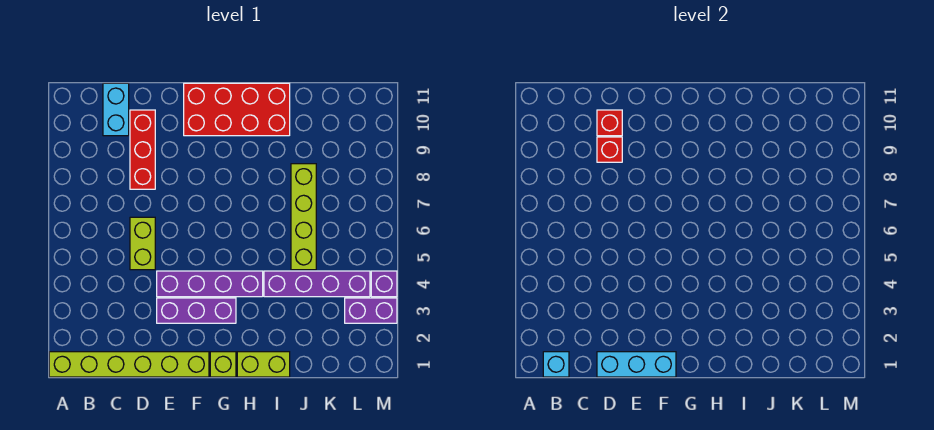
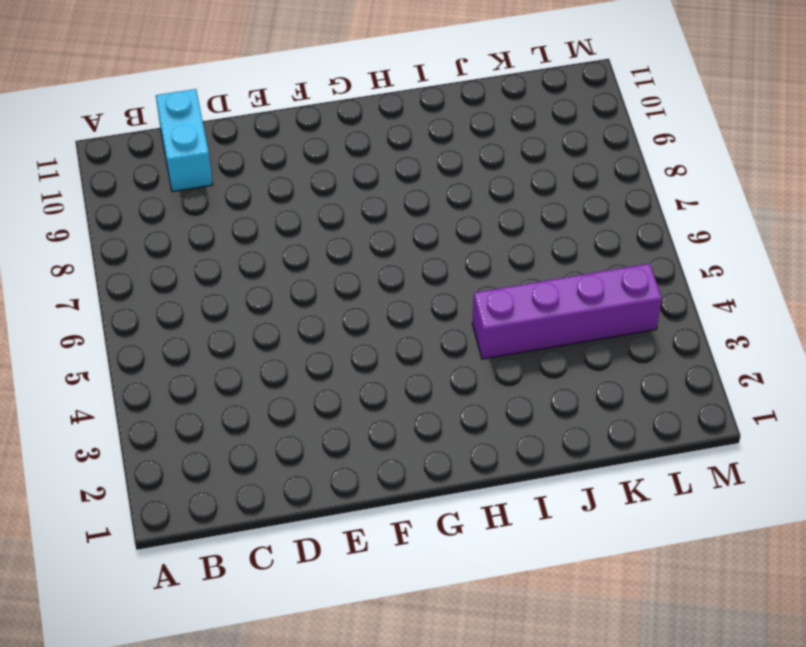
none -> lime 1x6 brick [49,352,209,377]
none -> lime 1x2 brick [130,217,155,270]
none -> red 1x3 brick [130,110,155,189]

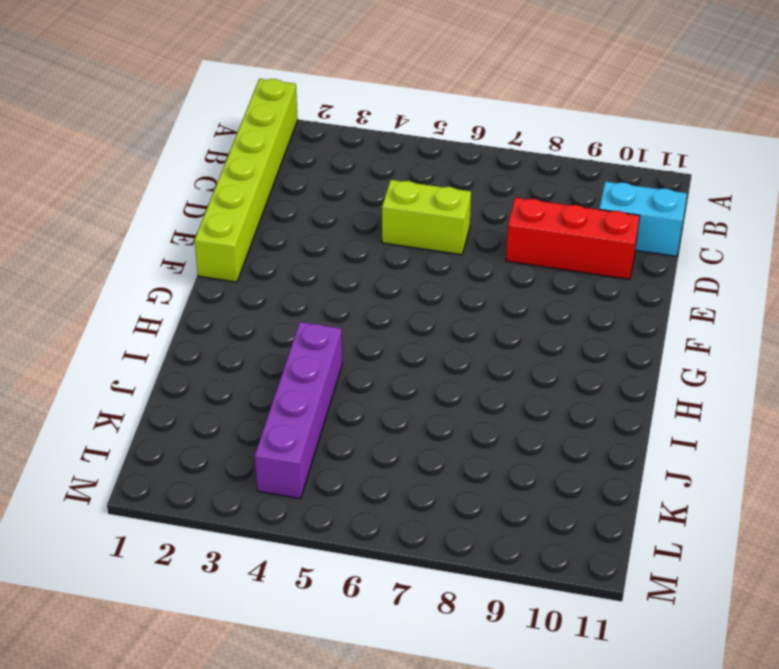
none -> purple 1x3 brick [157,298,236,323]
none -> purple 1x4 brick [157,271,263,297]
none -> red 2x4 brick [184,83,290,136]

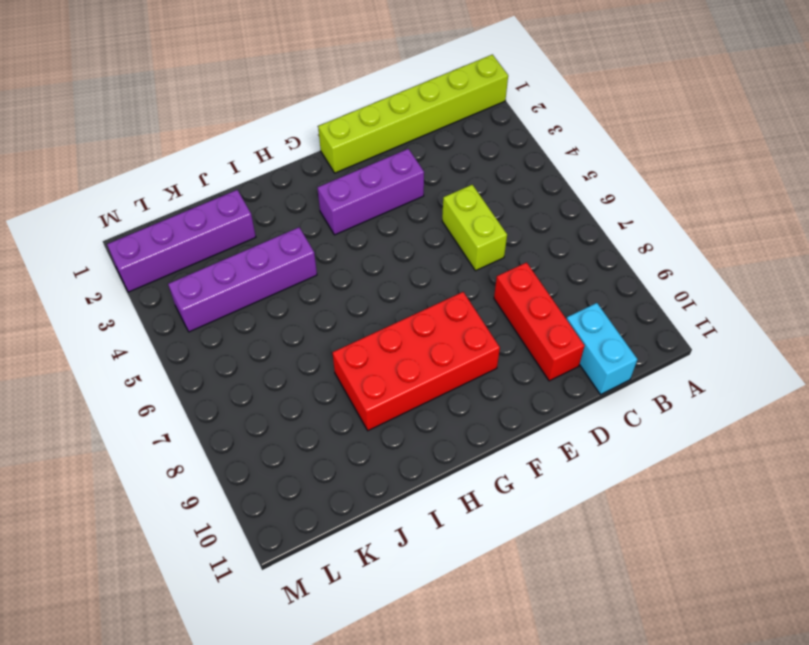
red 2x4 brick [332,292,500,431] -> red 2x4 brick moved to [184,83,290,136]
purple 1x4 brick [107,190,256,292] -> purple 1x4 brick moved to [157,271,263,297]
none -> lime 1x1 brick [210,352,236,377]
none -> lime 1x2 brick [237,352,290,377]
none -> lime 1x4 brick [291,164,316,270]

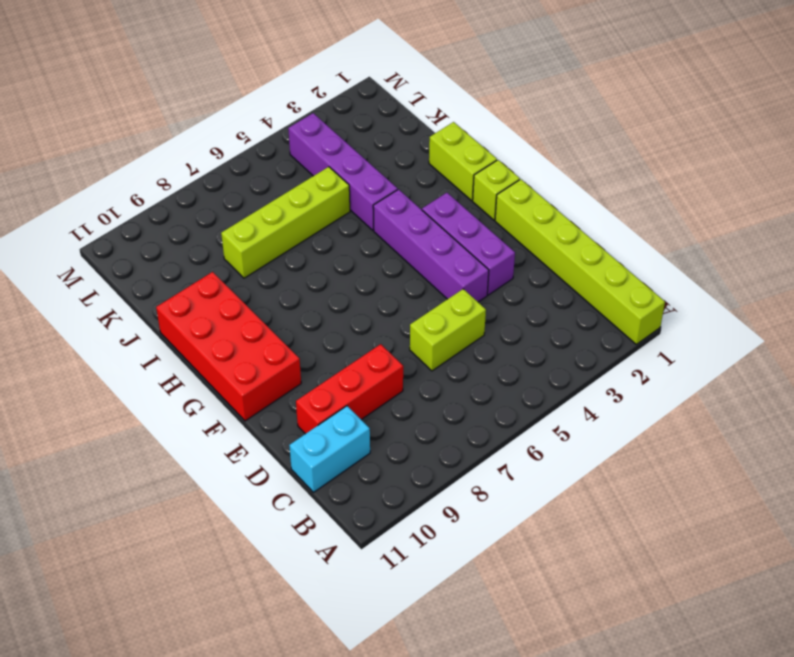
none -> purple 1x2 brick [345,298,397,323]
none -> purple 1x1 brick [371,271,397,297]
none -> cyan 1x1 brick [543,352,569,377]

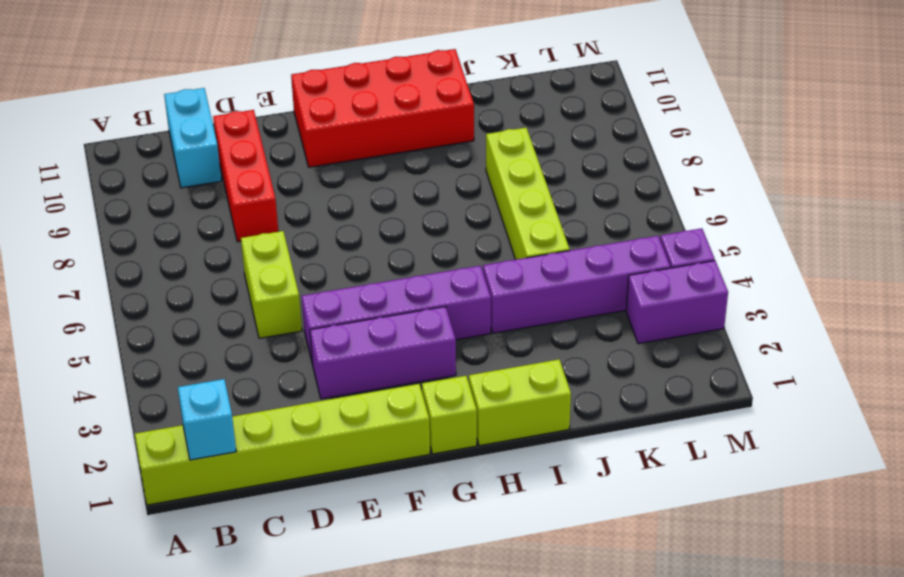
none -> cyan 1x3 brick [597,352,676,377]
none -> red 1x1 brick [597,137,622,162]
none -> red 1x1 brick [597,110,622,136]

